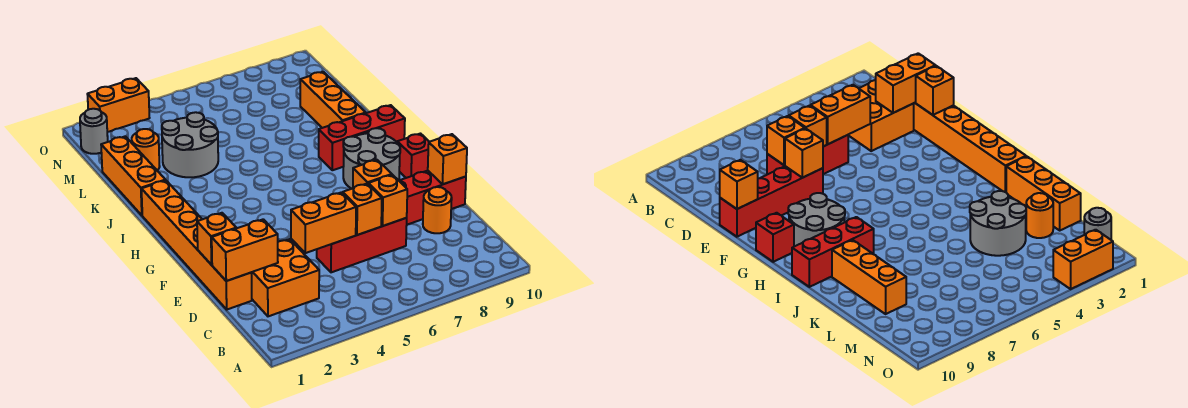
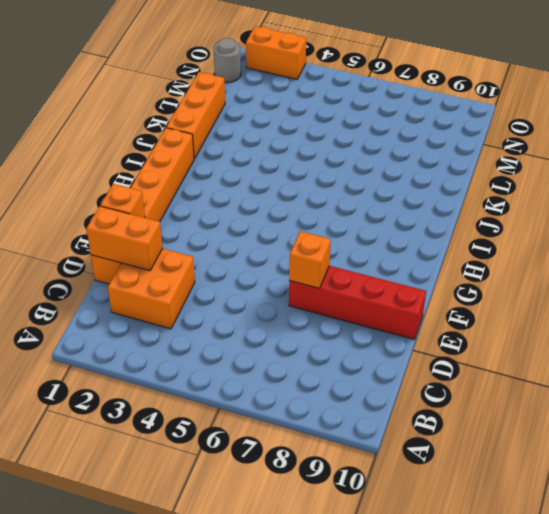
none -> red 1x3 brick [317,218,407,272]
none -> orange 1x1 round brick [423,187,452,233]
none -> grey 2x2 round brick [343,128,400,189]

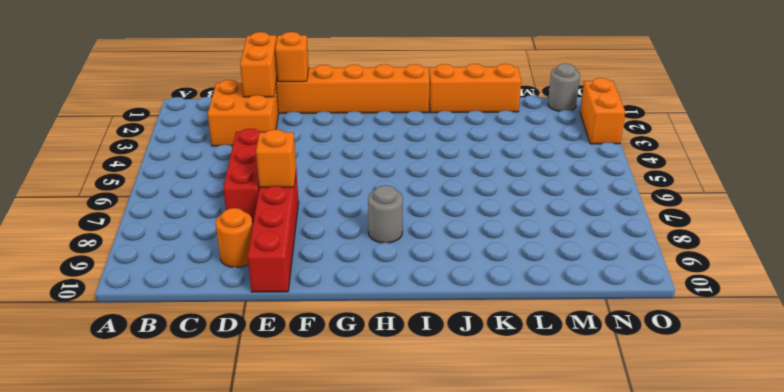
grey 1x1 round brick [368,185,403,243] -> grey 2x2 round brick [343,128,400,189]
none -> red 1x1 brick [397,134,429,178]
none -> red 1x3 brick [319,105,405,170]
none -> orange 1x3 brick [300,72,366,128]

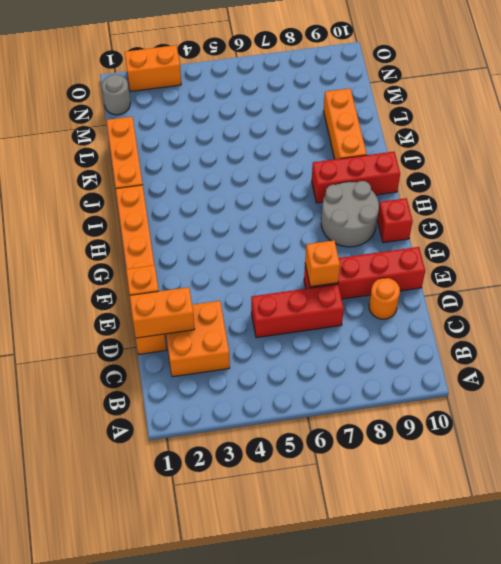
none -> grey 2x2 round brick [162,112,218,177]
none -> orange 1x1 round brick [132,129,160,170]
none -> orange 1x2 brick [291,192,356,253]

